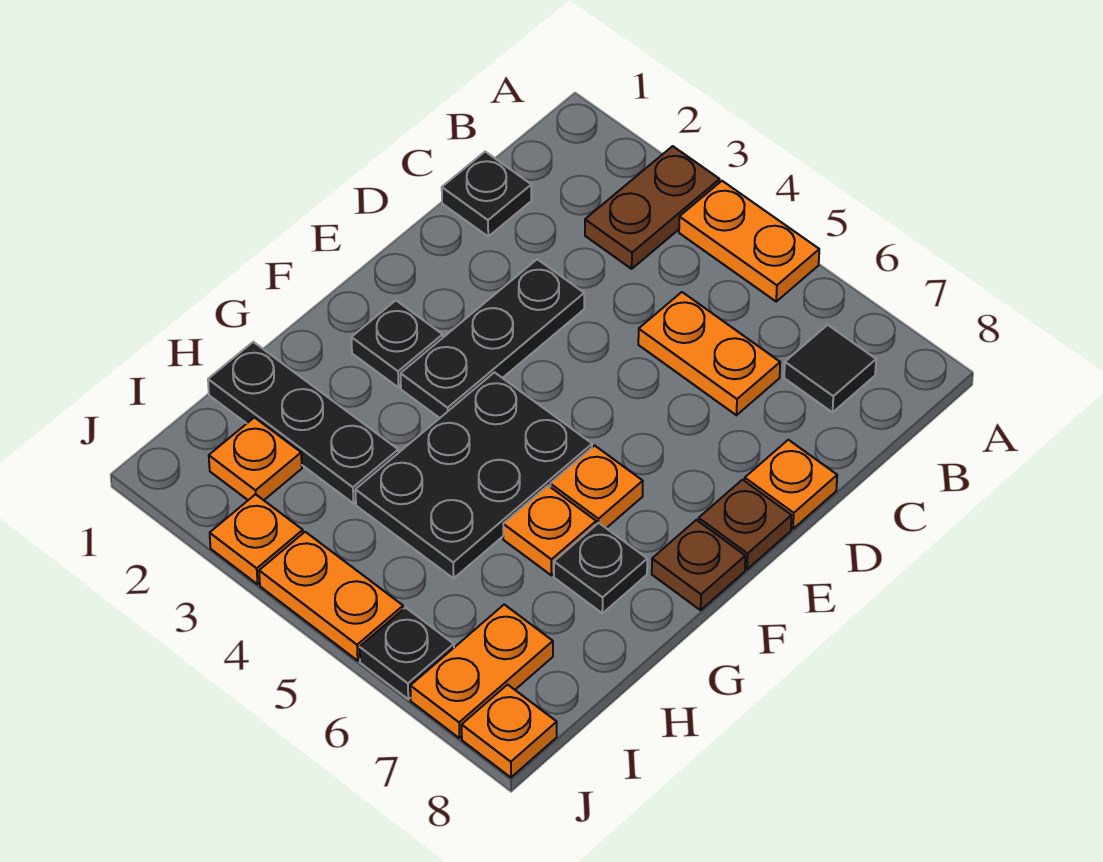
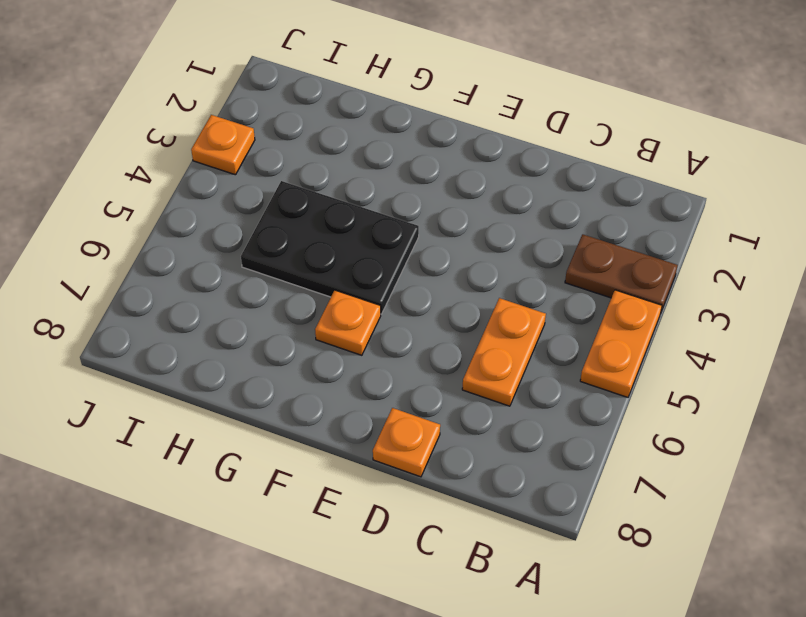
none -> black 1x1 tile [784,325,876,412]
none -> black 1x1 plate [442,152,531,236]
none -> black 1x3 plate [401,259,584,418]

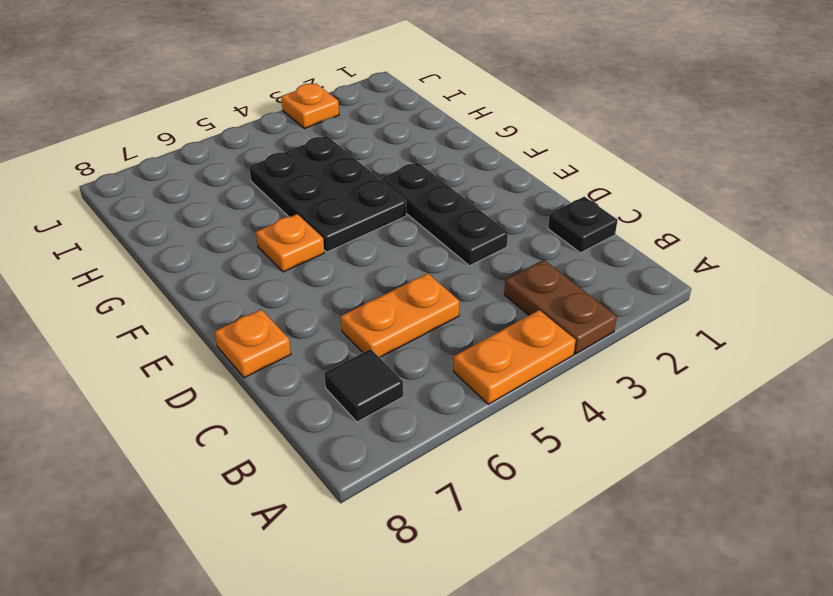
none -> brown 1x1 plate [699,480,792,569]
none -> black 1x1 plate [351,301,443,387]
none -> brown 1x1 plate [652,520,745,610]

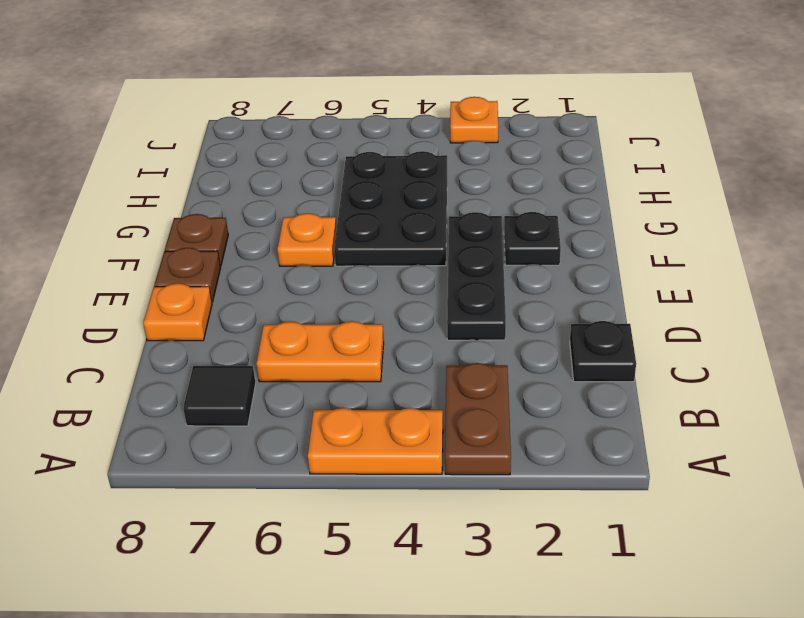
none -> orange 1x1 plate [503,486,596,575]
none -> black 1x1 plate [554,523,647,613]
none -> black 1x3 plate [208,342,398,503]

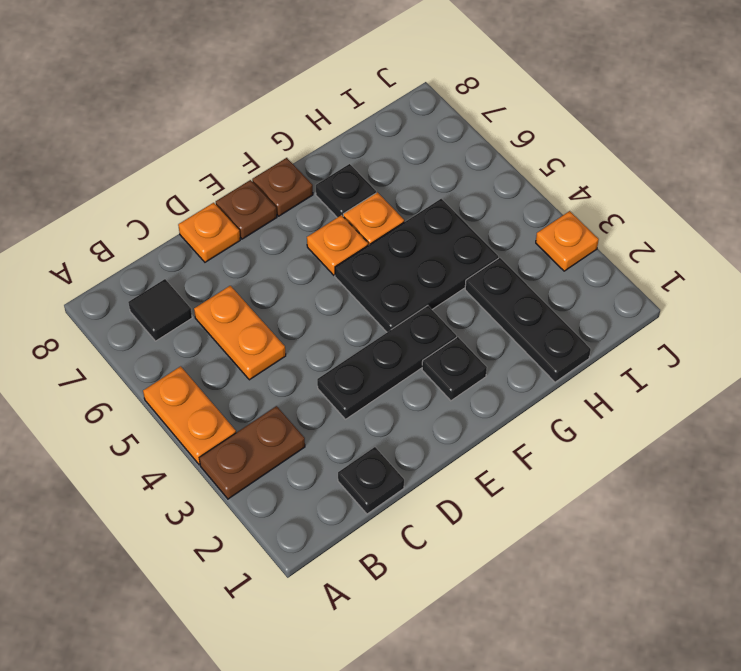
none -> orange 1x1 plate [209,418,302,500]
none -> orange 1x2 plate [410,605,553,738]
none -> orange 1x2 plate [259,532,403,660]

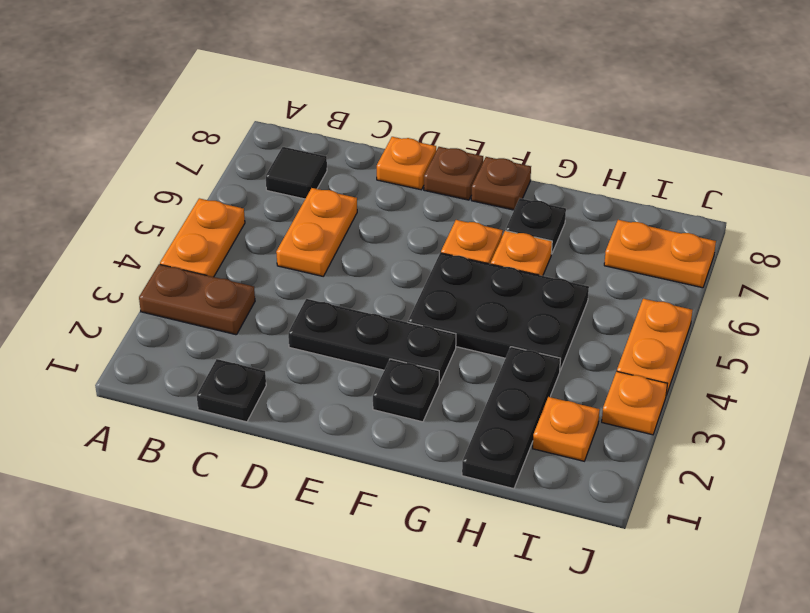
none -> black 1x1 plate [360,608,454,699]
none -> orange 1x1 plate [462,685,557,777]

